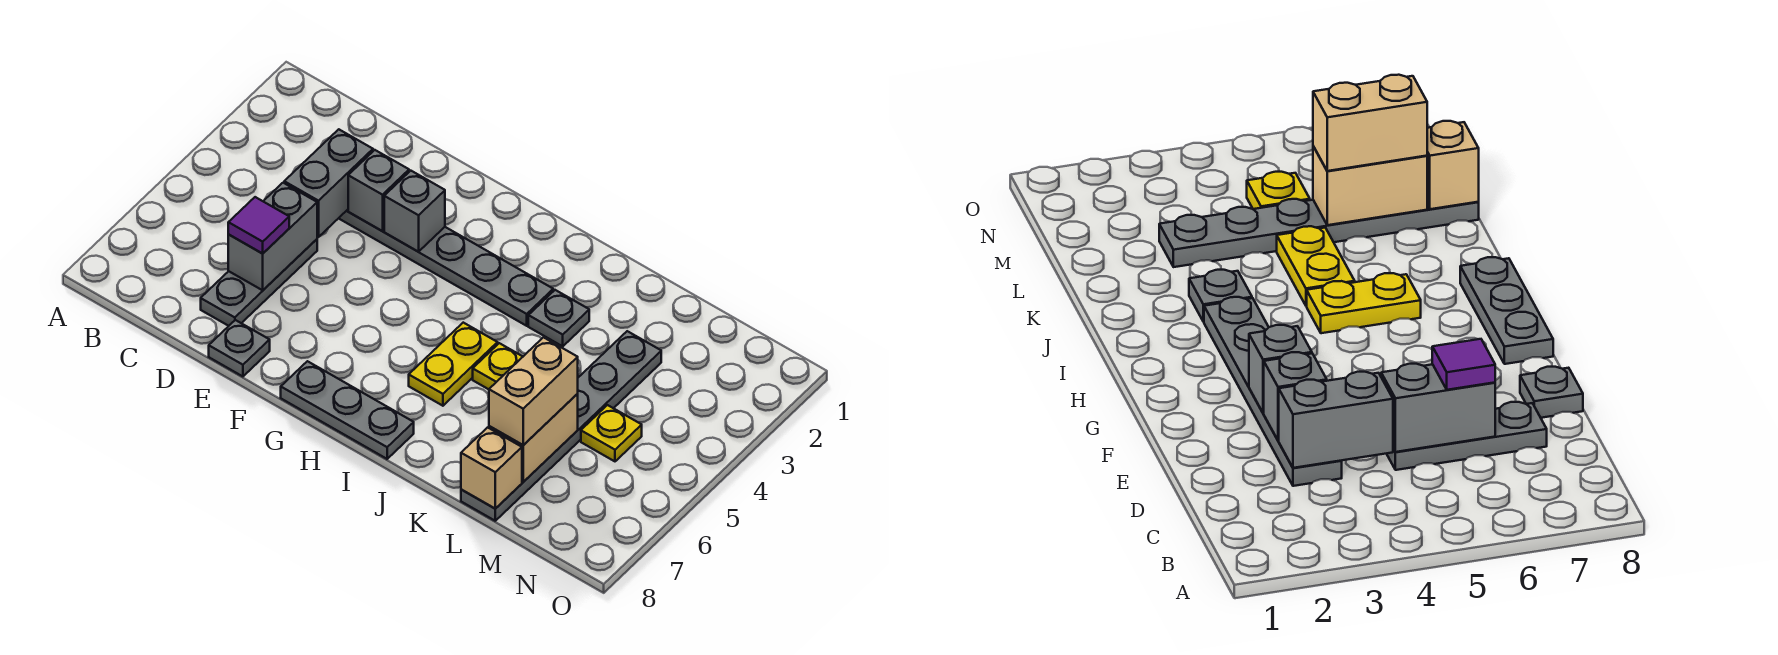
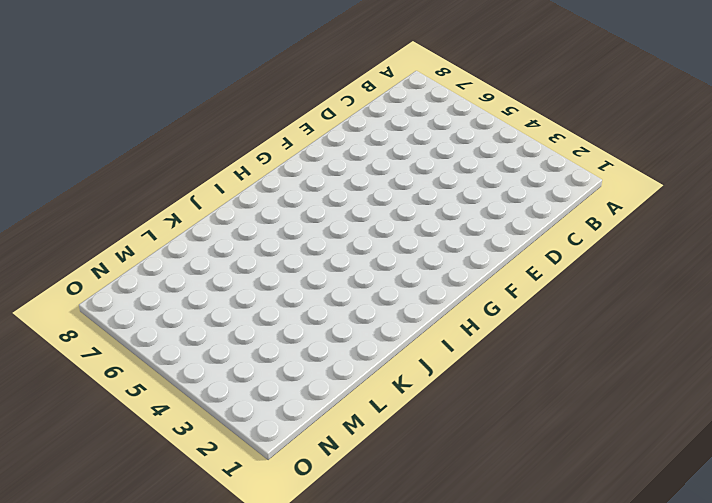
none -> grey 1x6 plate [339,210,553,326]
none -> grey 1x3 plate [201,239,317,326]
none -> grey 1x1 plate [209,320,270,376]

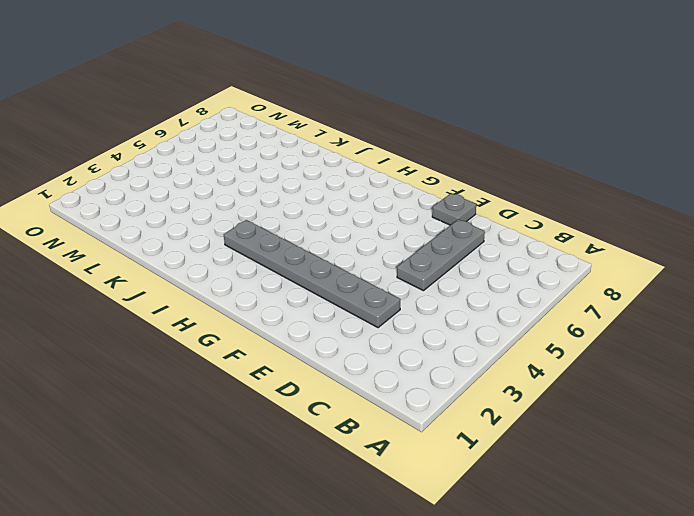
none -> grey 1x3 plate [281,361,414,459]
none -> yellow 1x2 plate [409,323,498,406]
none -> grey 1x1 plate [528,290,589,346]

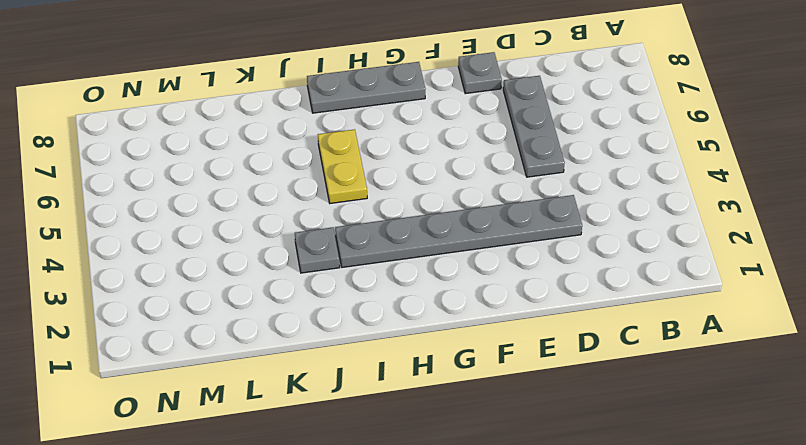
none -> yellow 1x2 plate [473,343,523,389]
none -> grey 1x6 plate [461,331,661,521]
none -> yellow 1x1 plate [581,405,642,461]

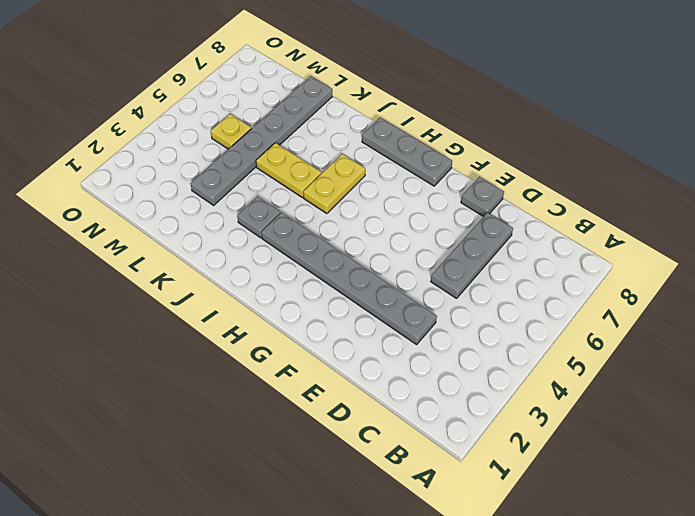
none -> grey 1x2 brick [284,129,373,237]
none -> grey 1x2 brick [228,183,317,290]
none -> grey 1x1 brick [348,150,409,231]

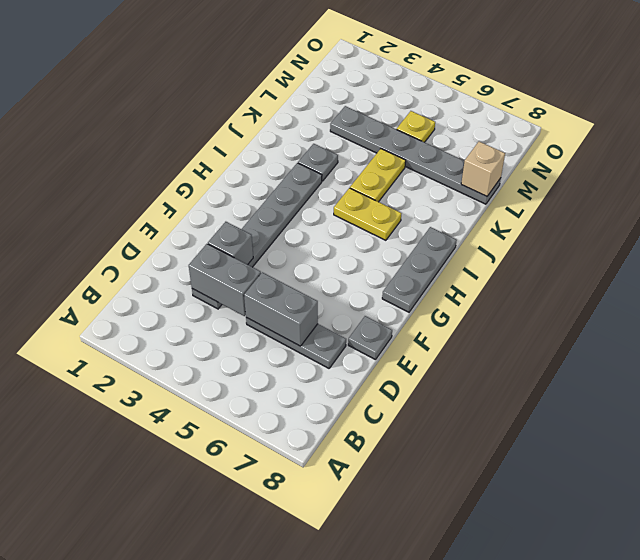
none -> grey 1x1 brick [384,171,445,252]
none -> tan 1x2 brick [489,394,578,482]
none -> purple 1x1 tile [228,197,289,254]

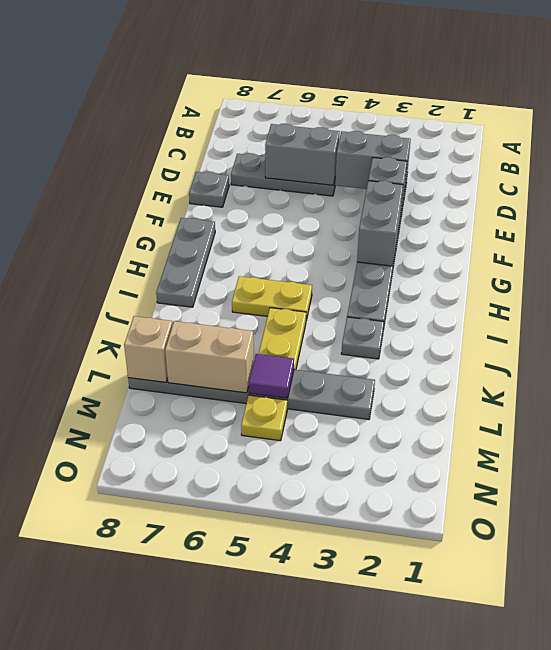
grey 1x2 brick [357,181,403,266] -> grey 1x1 brick [384,171,445,252]
purple 1x1 tile [249,354,294,398] -> purple 1x1 tile moved to [228,197,289,254]
none -> tan 1x2 brick [489,337,578,445]

